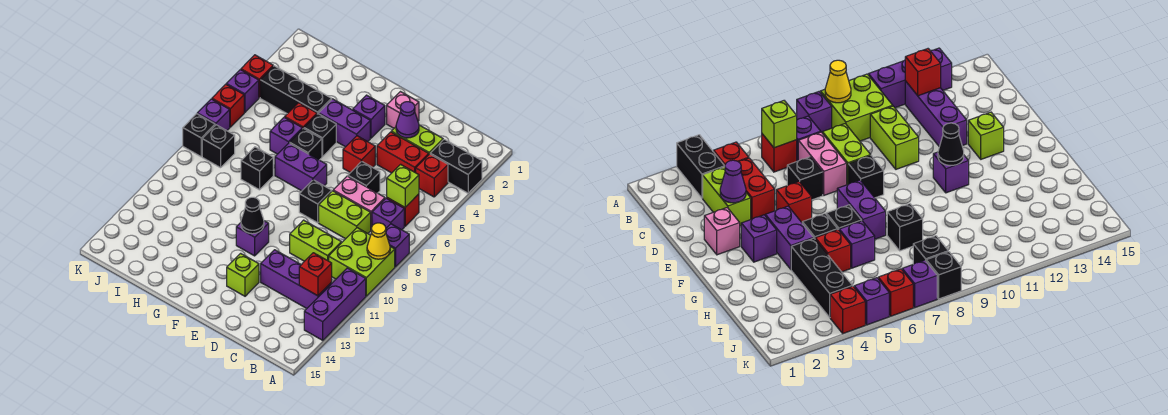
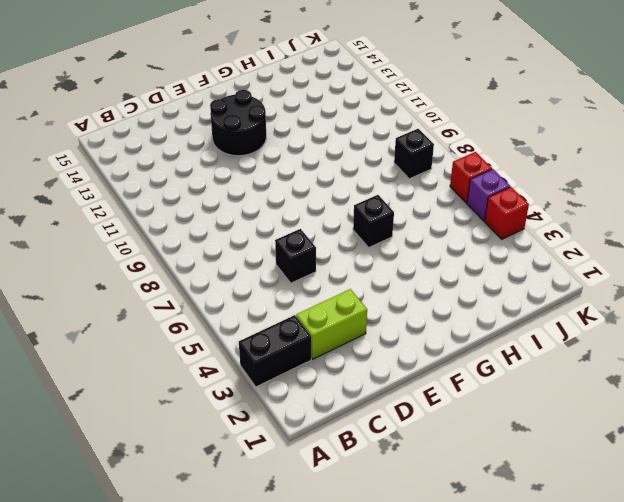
black 2x2 round brick [210,90,266,156] -> lime 1x1 brick [227,253,259,296]
none -> purple 1x1 brick [386,224,409,267]
none -> lime 2x2 brick [329,228,395,296]
none -> purple 1x3 brick [304,268,366,340]
none -> red 1x1 brick [416,154,448,197]

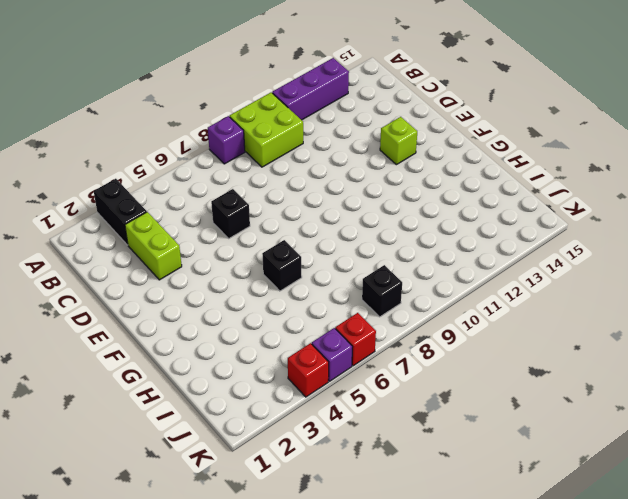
none -> red 1x1 brick [416,154,448,197]
none -> red 1x1 brick [387,194,419,226]
none -> purple 1x1 brick [372,198,404,230]
none -> purple 1x3 brick [261,250,332,308]

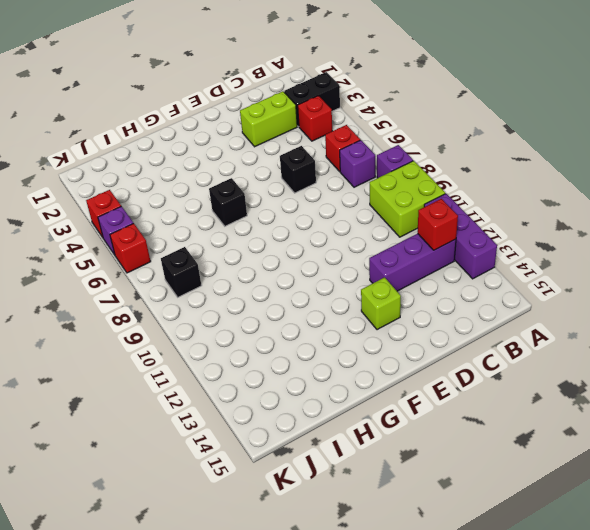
none -> red 1x2 brick [377,132,429,173]
none -> pink 1x2 brick [333,176,385,227]
none -> lime 1x2 brick [319,191,371,239]
none -> lime 1x2 brick [290,220,341,261]

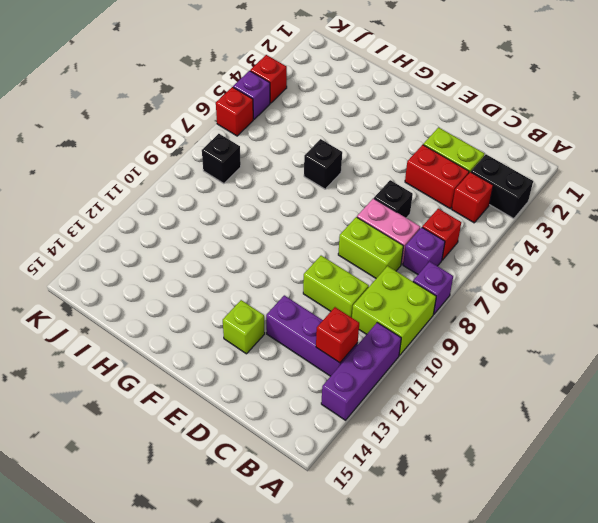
none -> pink 1x1 brick [387,92,419,128]
none -> red 1x1 brick [343,136,375,173]
none -> black 1x1 brick [299,180,332,223]
none -> purple 1x1 brick [353,95,385,138]

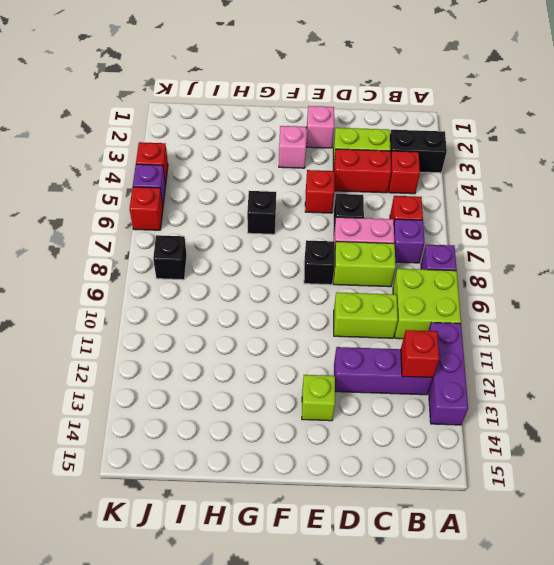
pink 1x1 brick [279,126,306,168] -> purple 1x1 brick [353,95,385,138]
none -> purple 1x2 brick [319,99,370,147]
none -> purple 1x2 brick [275,143,327,191]
none -> purple 1x1 brick [236,221,269,256]
none -> black 1x1 brick [304,114,336,157]

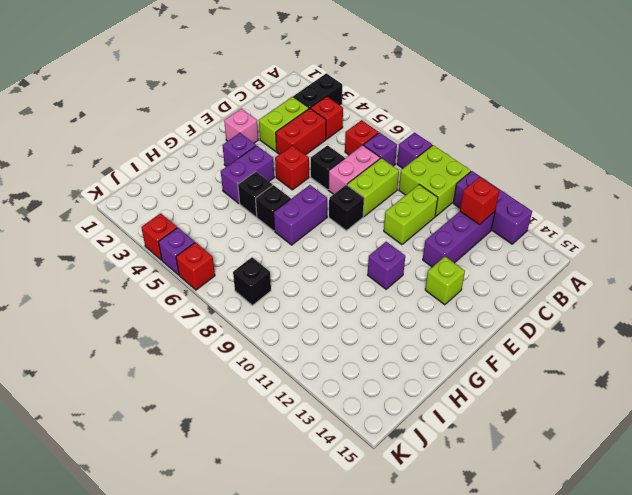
none -> black 1x3 brick [260,66,332,114]
none -> red 1x1 brick [285,103,317,129]
none -> purple 1x1 brick [270,117,302,154]
none -> black 1x1 brick [241,147,273,190]

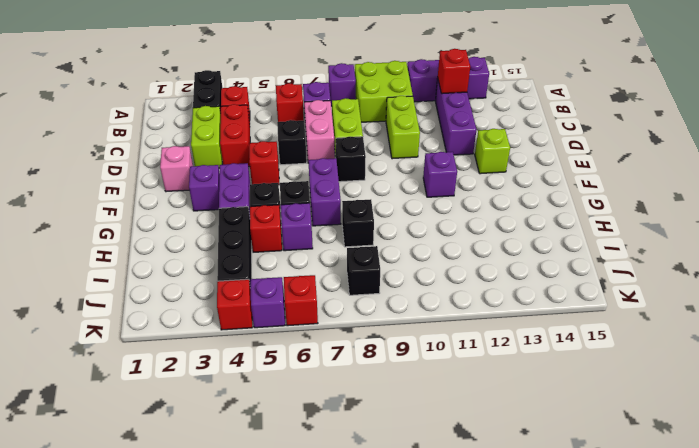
none -> purple 1x1 brick [197,99,230,131]
none -> black 1x1 brick [183,114,215,157]
none -> yellow 1x1 cone [367,223,390,259]
none -> lime 1x1 brick [387,164,419,207]

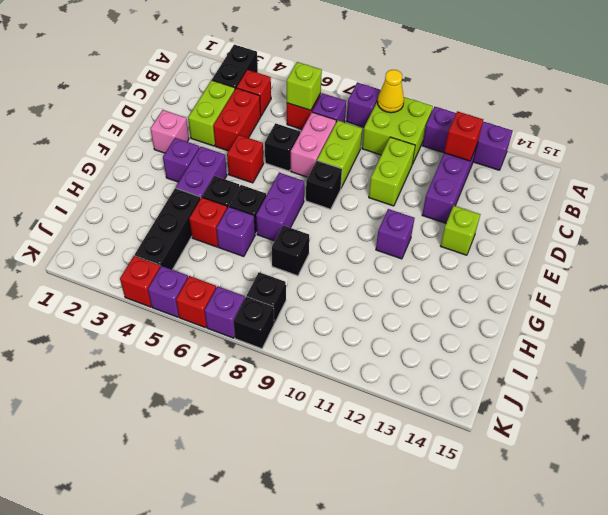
none -> purple 1x1 cone [396,102,419,138]
none -> black 1x1 cone [241,197,264,234]

